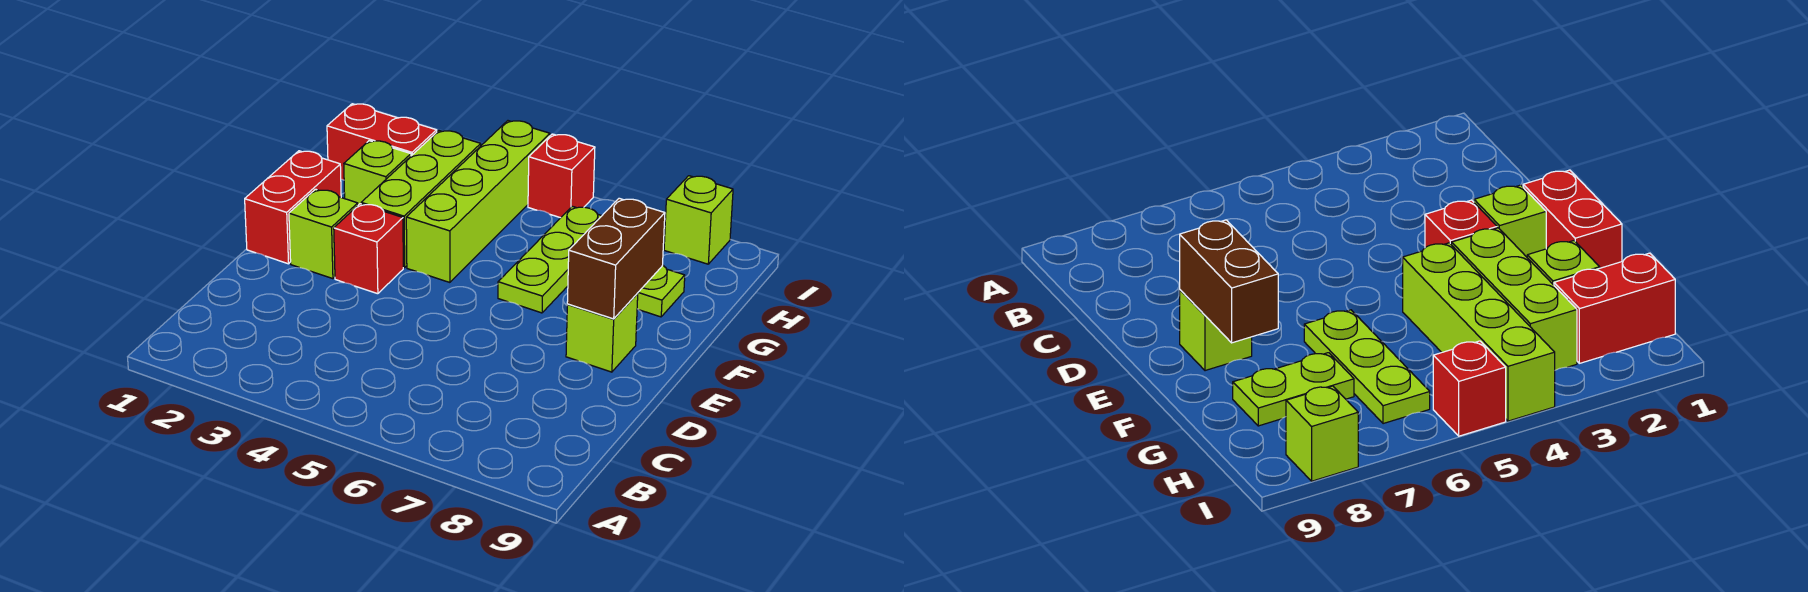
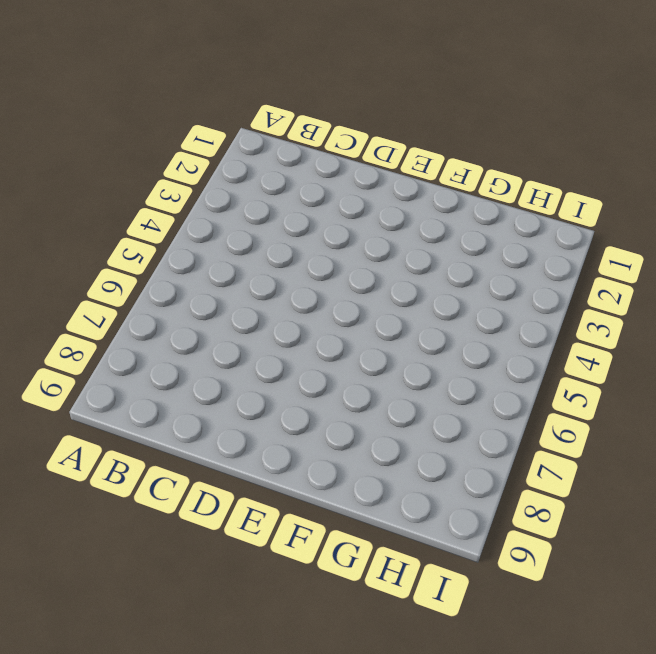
none -> red 1x2 brick [245,151,341,264]
none -> lime 1x1 brick [289,189,358,279]
none -> red 1x1 brick [334,204,403,294]

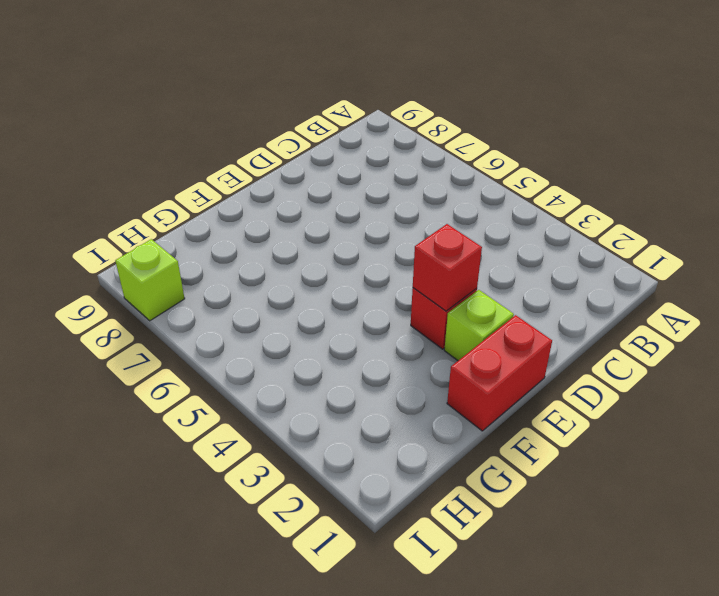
red 1x1 brick [413,224,482,311] -> red 1x1 brick moved to [528,134,595,218]
none -> lime 1x1 brick [566,294,638,372]
none -> lime 1x3 brick [361,131,481,268]
none -> lime 1x4 brick [406,121,550,282]

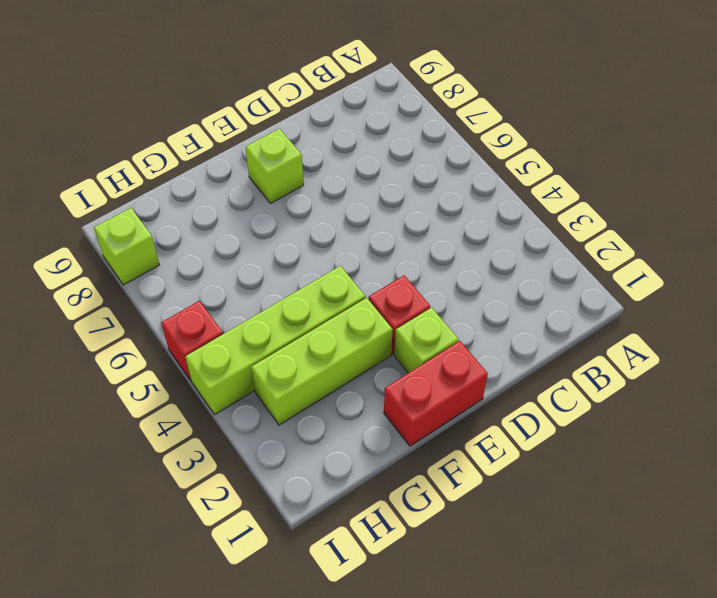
none -> lime 1x3 plate [498,206,601,313]
none -> lime 1x1 brick [344,141,411,205]
none -> lime 1x2 plate [637,265,685,317]

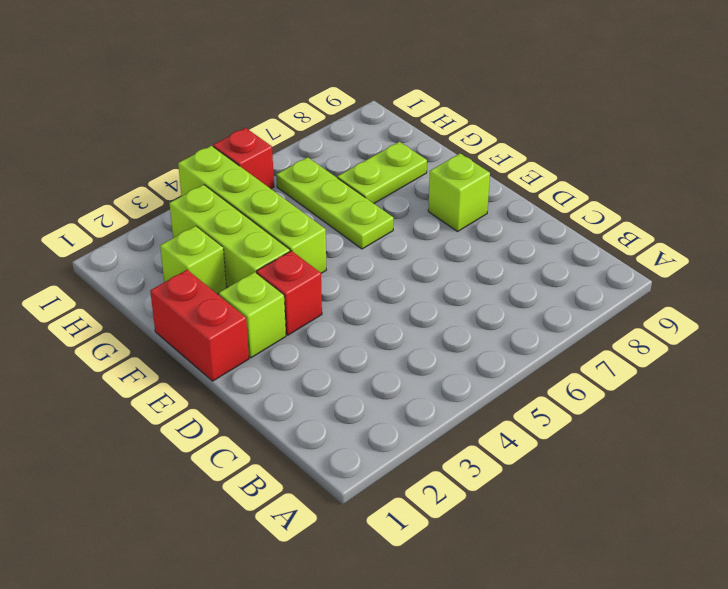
none -> red 1x2 brick [327,104,437,180]
none -> lime 1x1 brick [664,176,733,264]
none -> brown 1x2 brick [567,198,665,319]

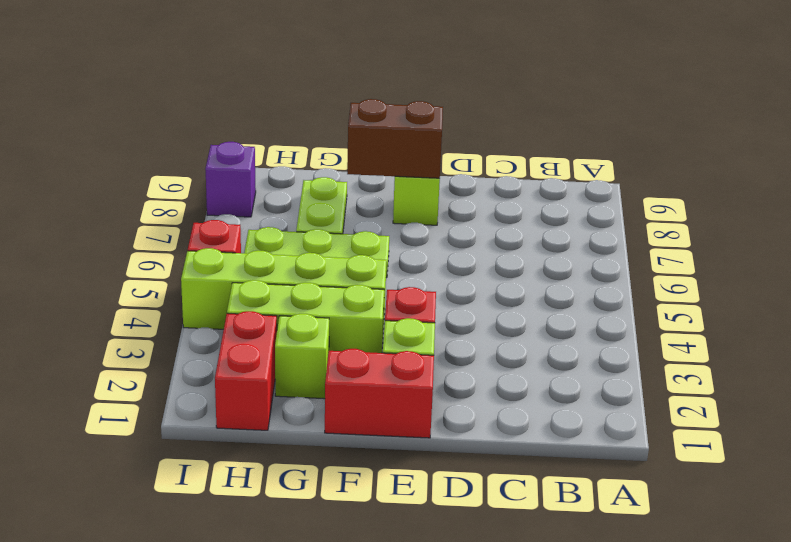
purple 1x1 brick [205,142,256,217] -> lime 1x1 brick [664,176,733,264]

